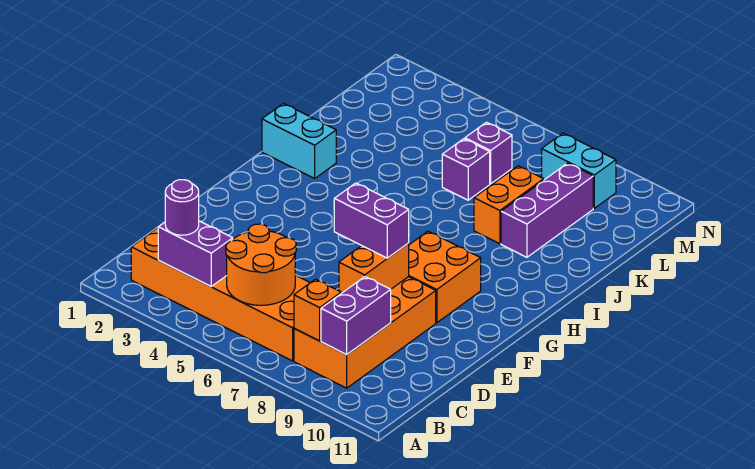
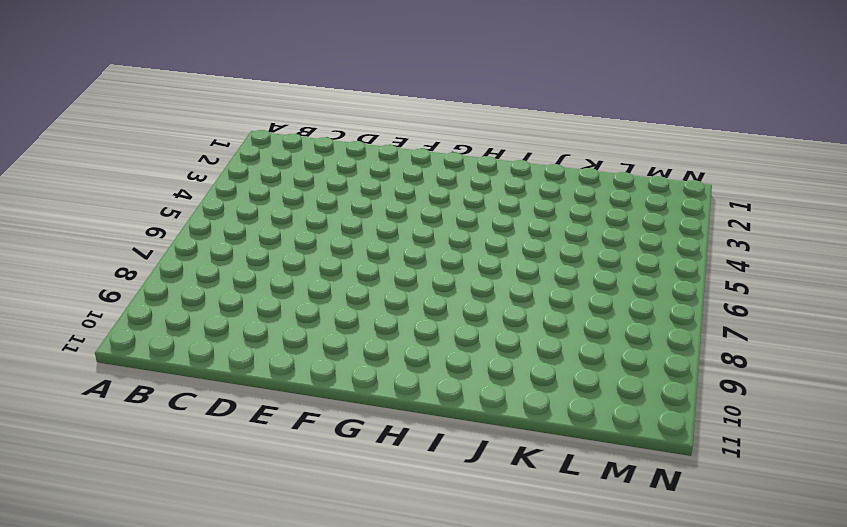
none -> orange 2x6 brick [131,228,310,361]
none -> orange 2x4 brick [294,277,436,388]
none -> orange 2x2 brick [409,231,481,323]

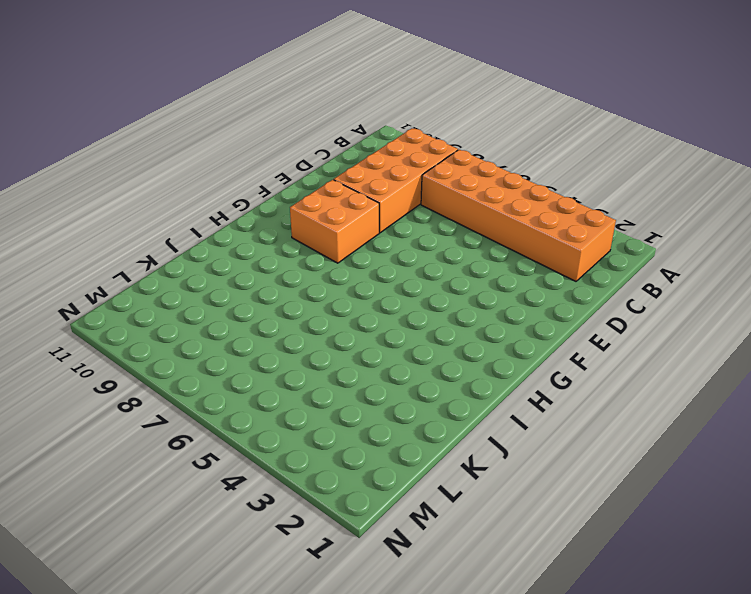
none -> cyan 1x2 brick [262,103,336,178]
none -> orange 1x2 brick [474,166,544,244]
none -> purple 1x3 brick [501,163,593,257]

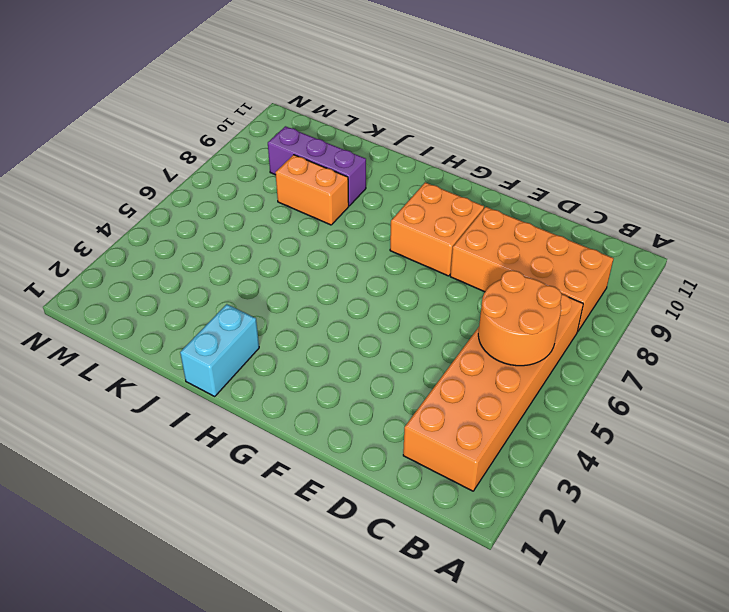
none -> purple 1x1 brick [442,139,490,200]
none -> purple 1x1 brick [465,122,512,184]
none -> cyan 1x2 brick [542,133,616,208]

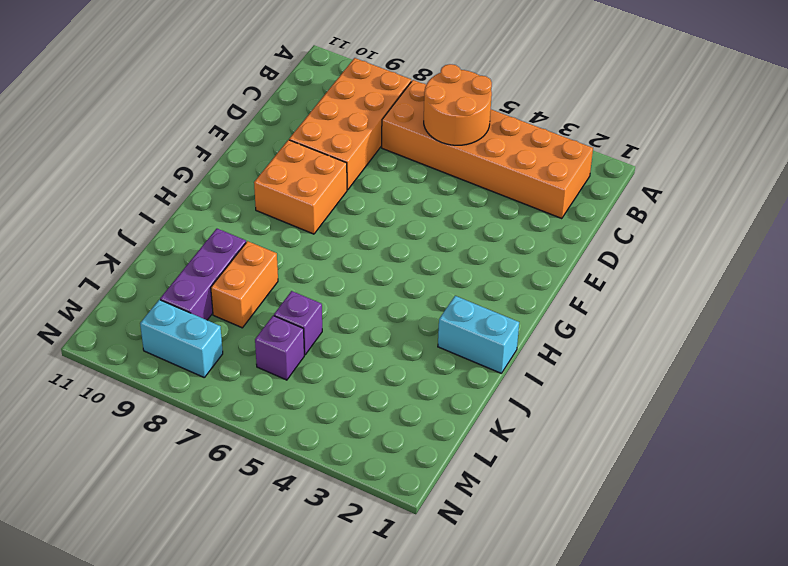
none -> purple 1x2 brick [158,221,233,286]
none -> orange 1x1 brick [294,279,341,341]
none -> purple 1x2 brick [321,277,391,355]

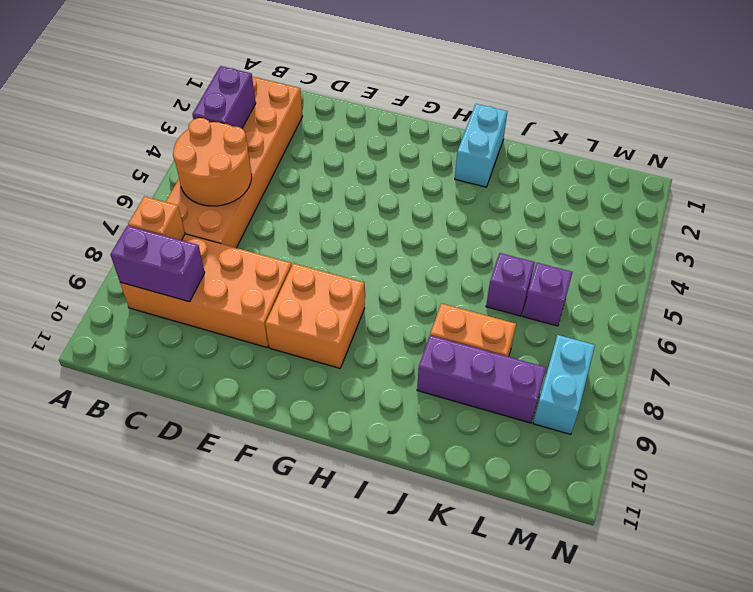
none -> orange 1x2 brick [339,243,409,293]
none -> purple 1x1 round brick [165,180,199,235]
none -> purple 1x2 brick [334,183,409,258]

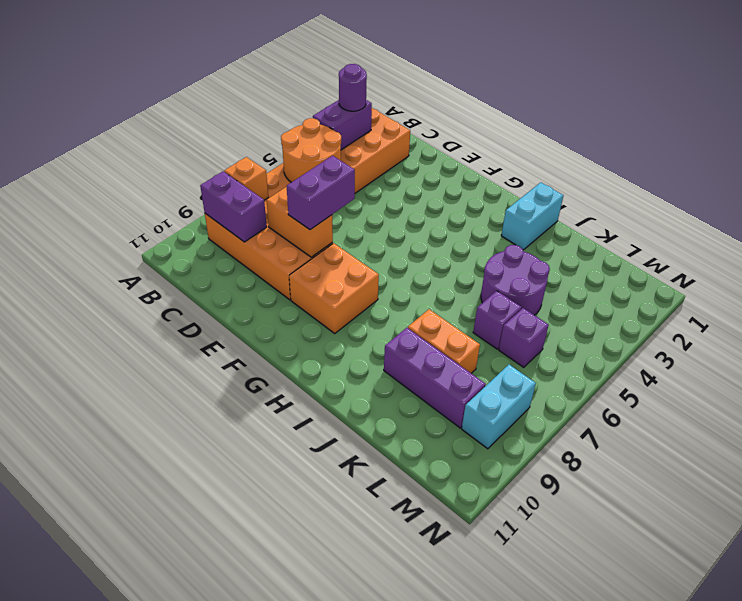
purple 2x2 round brick [481,245,550,315] -> none

